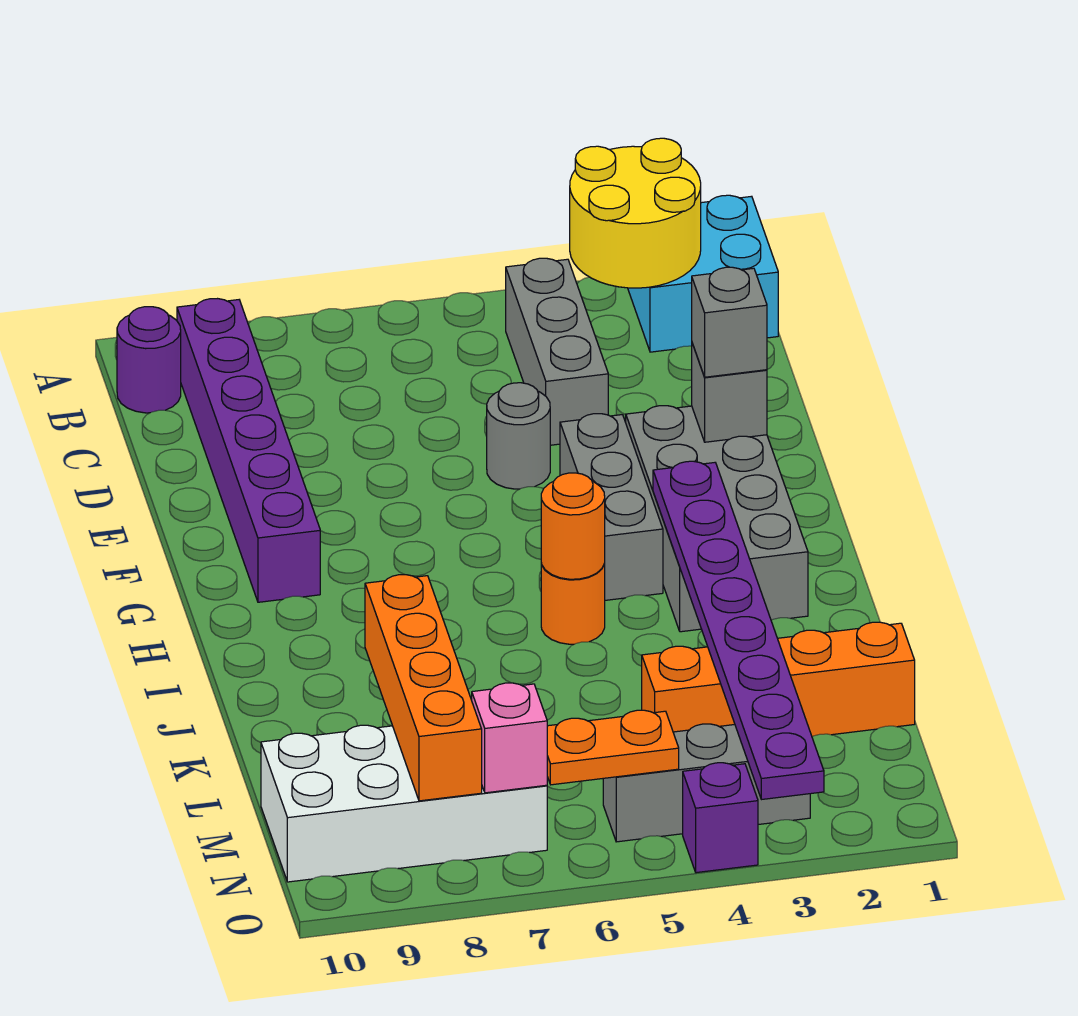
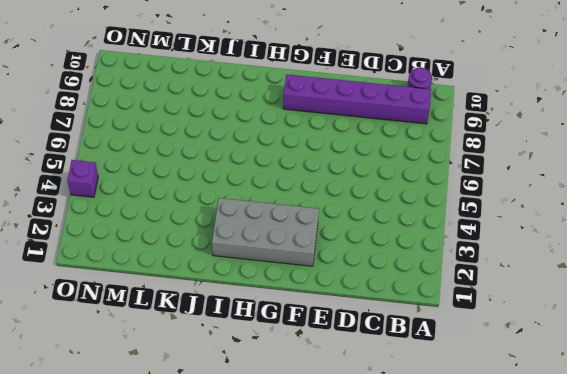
none -> cyan 2x2 brick [628,195,778,352]
none -> grey 1x3 brick [506,258,608,445]
none -> grey 1x1 round brick [487,383,550,489]

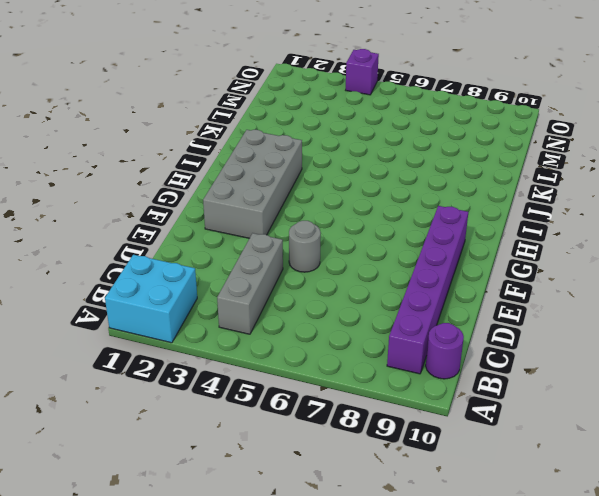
none -> grey 1x3 brick [560,414,663,600]
none -> orange 1x1 round brick [541,563,605,644]
none -> orange 1x4 brick [642,622,915,737]

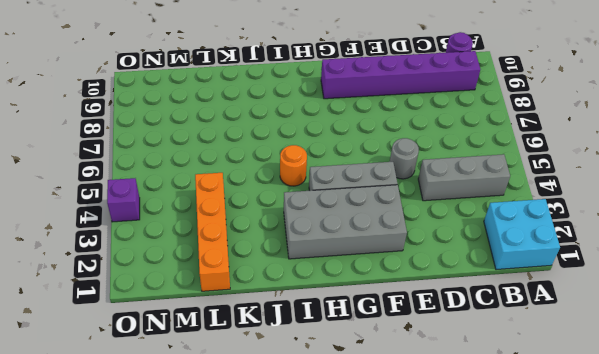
none -> white 2x4 brick [261,725,547,882]
none -> grey 1x3 brick [603,724,810,842]
none -> yellow 2x2 round brick [570,138,701,288]

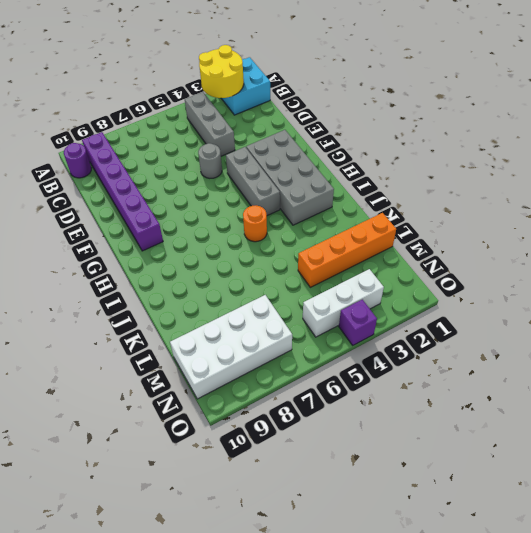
white 1x3 brick [303,269,384,337] -> grey 1x3 brick [603,724,810,842]
none -> grey 1x1 brick [692,343,767,442]
none -> purple 1x8 plate [653,461,824,800]
none -> orange 1x1 round brick [541,473,605,579]

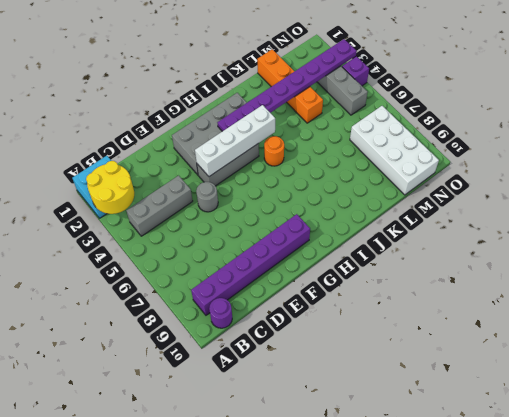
white 1x4 brick [195,105,275,176] -> none
none -> grey 1x1 brick [692,343,767,442]
none -> orange 1x1 round brick [541,473,605,579]
none -> orange 1x4 brick [365,575,482,801]

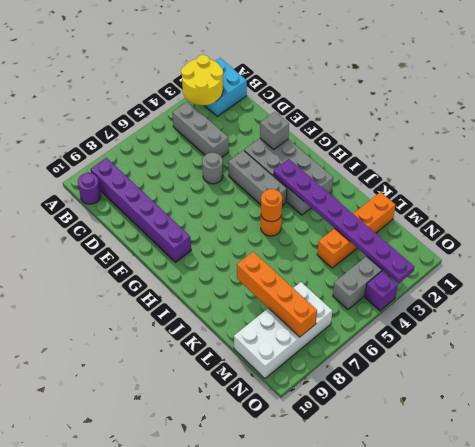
none -> orange 1x2 plate [547,710,679,785]
none -> pink 1x1 brick [472,683,547,793]
none -> grey 1x1 brick [692,267,767,377]

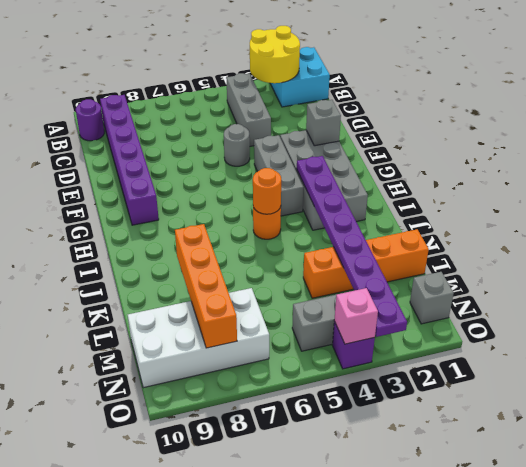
grey 1x1 brick [410,272,454,324] -> grey 1x1 brick moved to [692,267,767,377]
pink 1x1 brick [334,288,378,344] -> pink 1x1 brick moved to [472,683,547,793]
none -> orange 1x2 plate [547,710,679,785]

